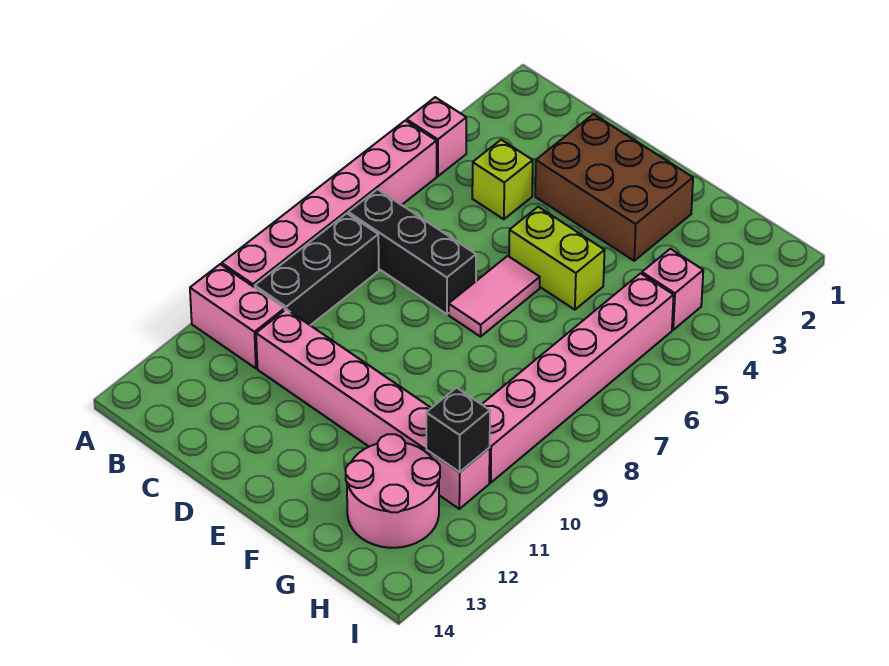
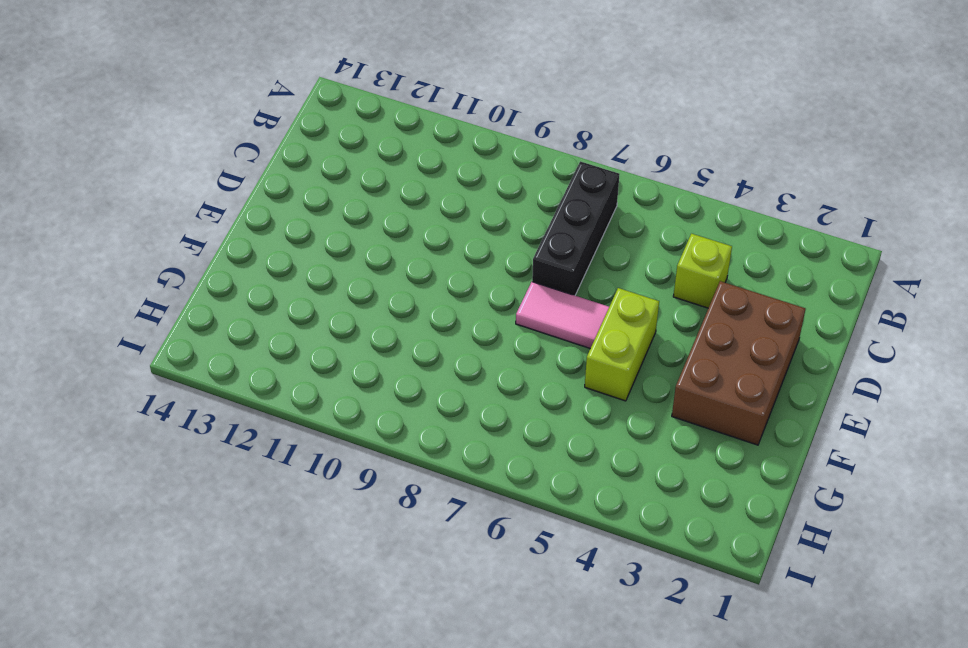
none -> pink 1x1 brick [407,97,466,176]
none -> pink 1x6 brick [222,121,437,287]
none -> pink 1x2 brick [190,264,285,368]

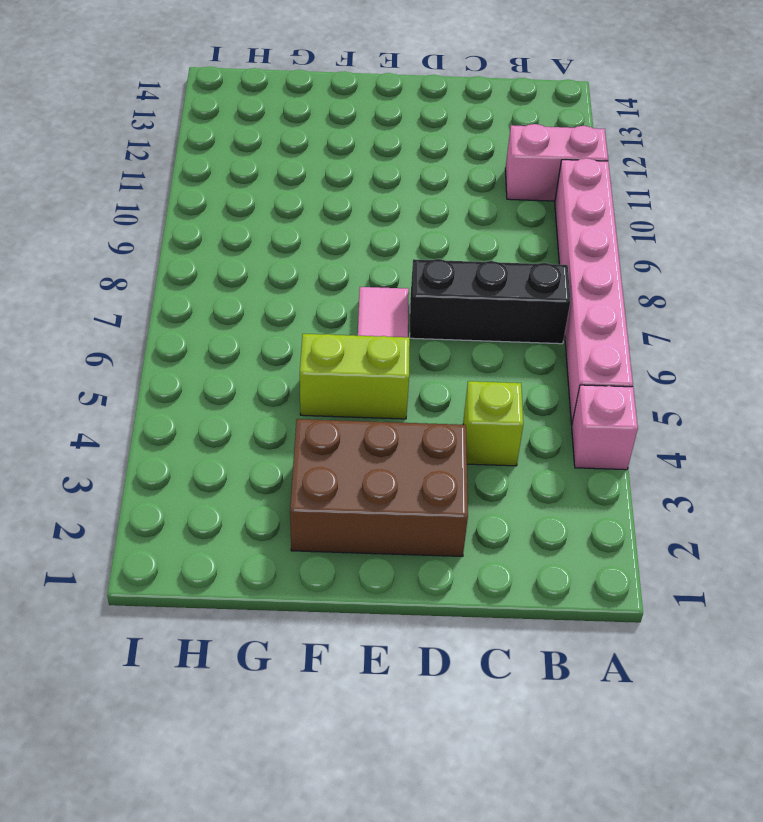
none -> black 1x3 brick [255,213,379,325]
none -> pink 1x6 brick [256,309,490,509]
none -> pink 2x2 round brick [345,434,440,548]

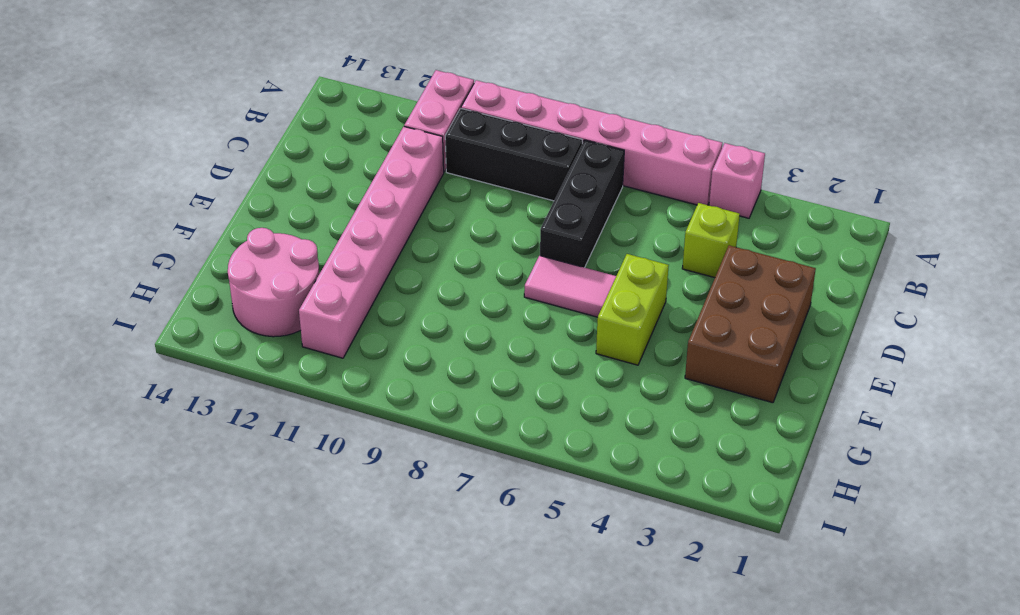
none -> pink 1x1 brick [642,249,703,330]
none -> pink 1x6 brick [482,273,674,483]
none -> black 1x1 brick [426,388,490,472]

